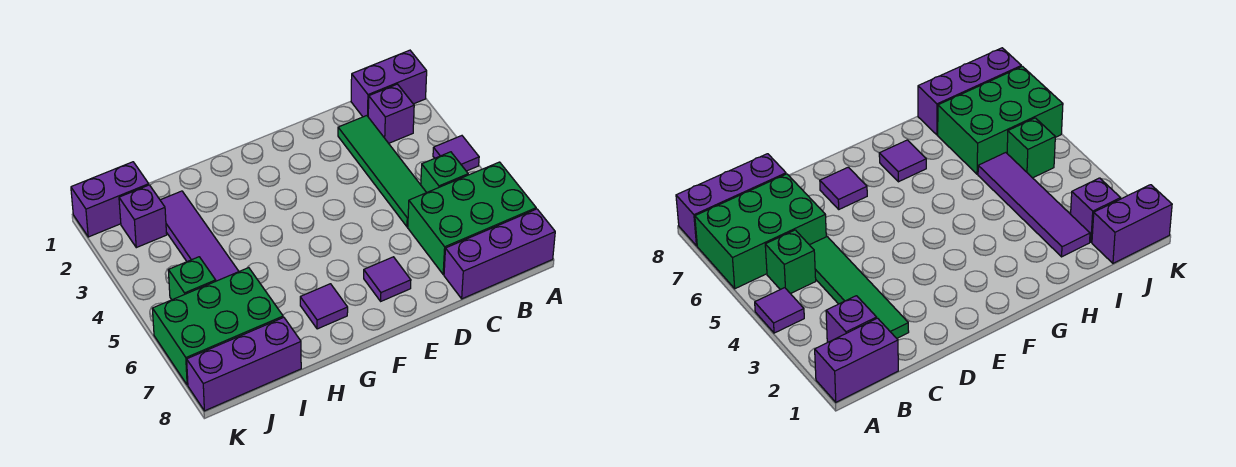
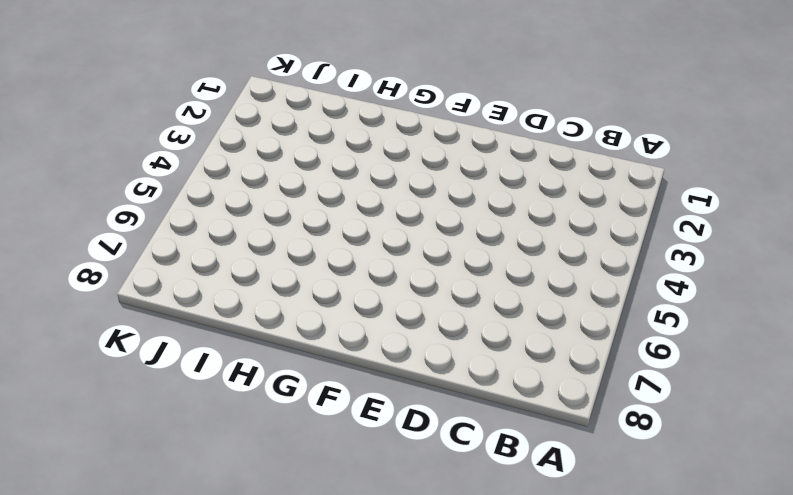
none -> purple 1x2 brick [351,50,427,117]
none -> purple 1x1 tile [433,136,479,171]
none -> green 2x3 brick [408,162,536,274]

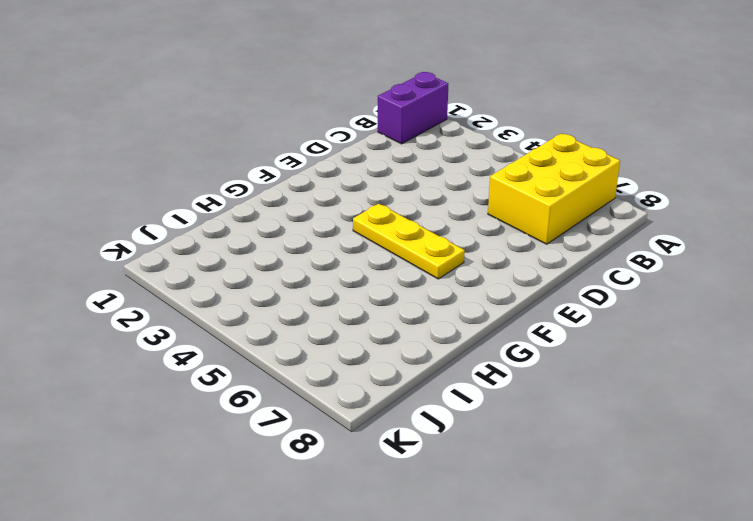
yellow 2x3 brick [488,134,620,244] -> green 2x3 brick [408,162,536,274]
yellow 1x3 plate [353,204,465,279] -> none
none -> purple 1x1 tile [433,136,479,171]
none -> purple 1x3 brick [444,209,555,299]
none -> purple 1x1 brick [368,84,414,143]

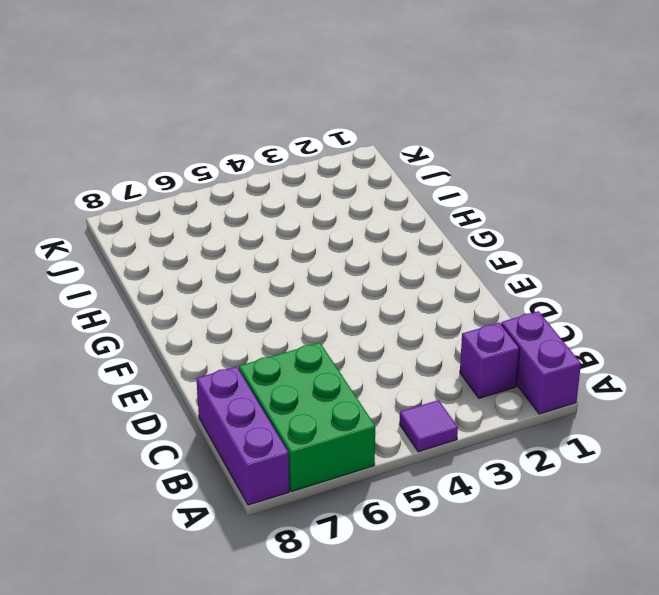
none -> green 1x1 brick [421,152,468,193]
none -> green 1x4 tile [338,116,426,227]
none -> purple 1x1 tile [364,257,411,301]

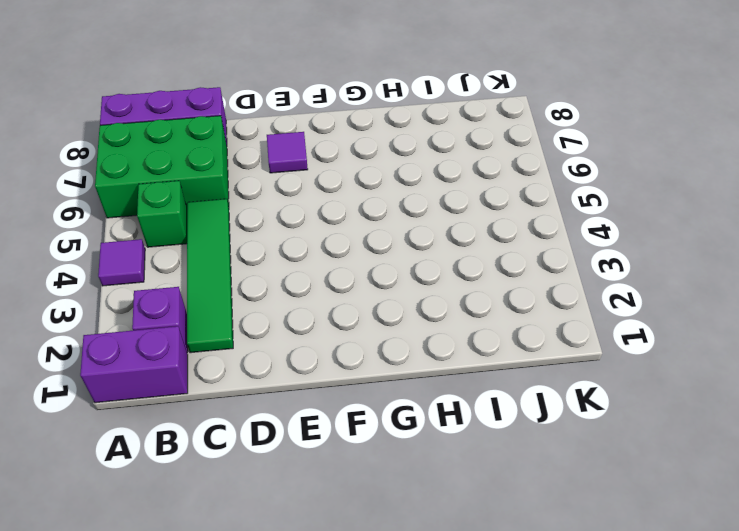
none -> purple 1x1 tile [300,284,348,329]
none -> purple 1x4 tile [160,191,239,281]
none -> green 2x3 brick [152,268,283,385]

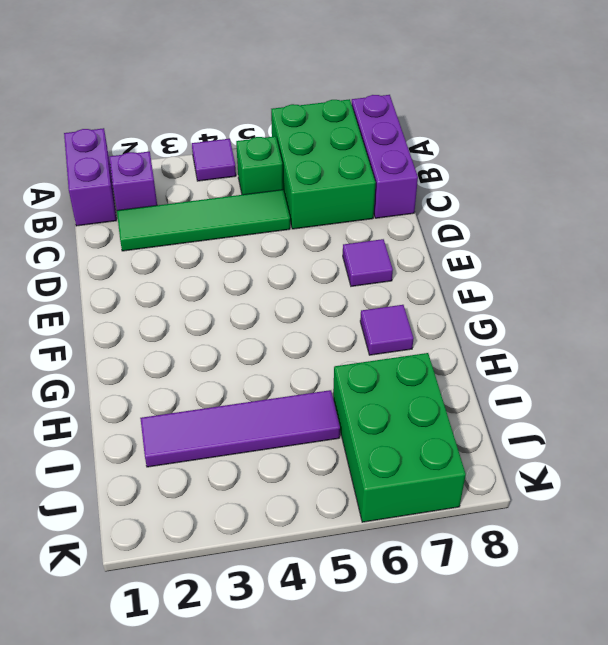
none -> purple 1x3 brick [187,317,301,411]
none -> purple 1x2 brick [71,162,149,237]
none -> purple 1x1 brick [119,185,167,248]

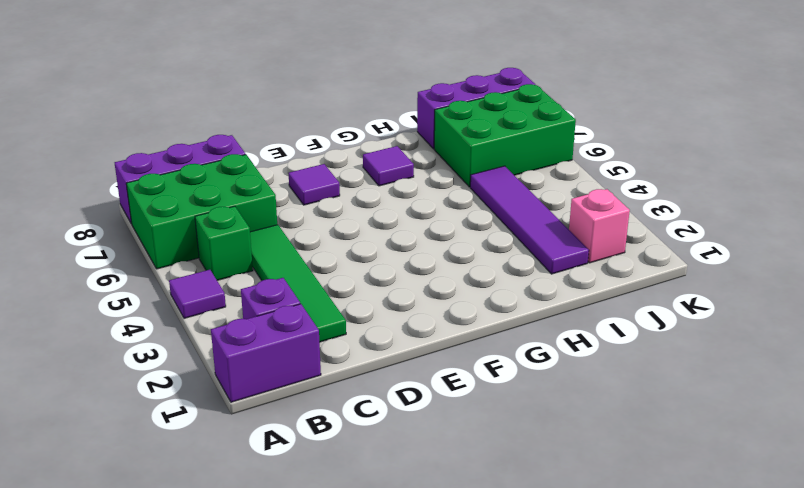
pink 1x1 brick [569,189,630,263] -> purple 1x1 brick [119,185,167,248]
none -> purple 1x2 brick [71,162,149,237]
none -> green 1x1 brick [168,257,216,300]

